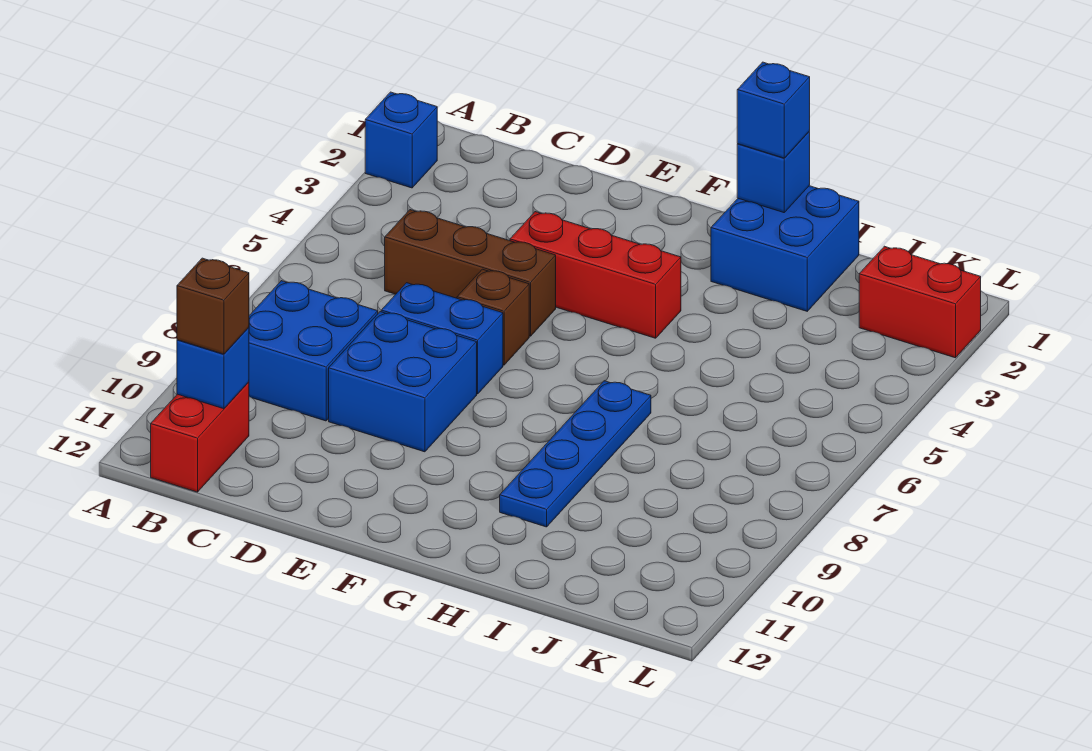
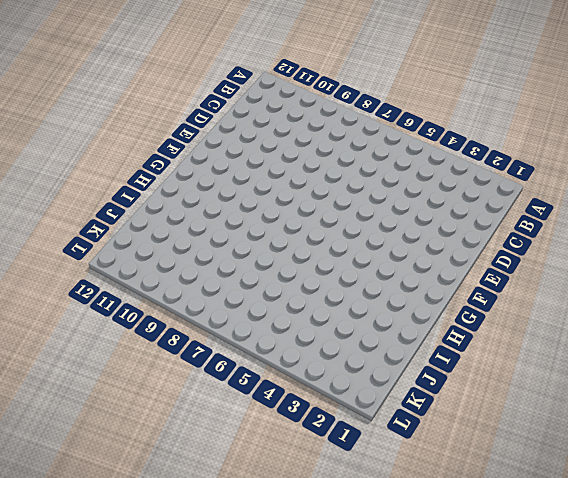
none -> blue 1x1 brick [365,92,437,188]
none -> blue 2x2 brick [249,281,378,421]
none -> red 1x2 brick [151,382,249,492]

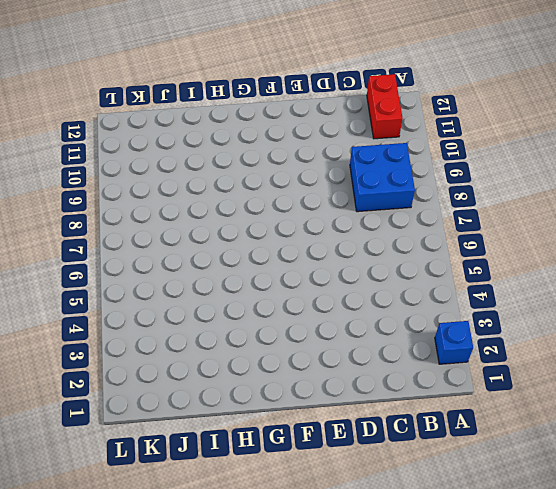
none -> brown 1x3 brick [385,210,556,336]
none -> blue 1x2 brick [381,283,503,394]
none -> blue 2x2 brick [329,312,477,452]

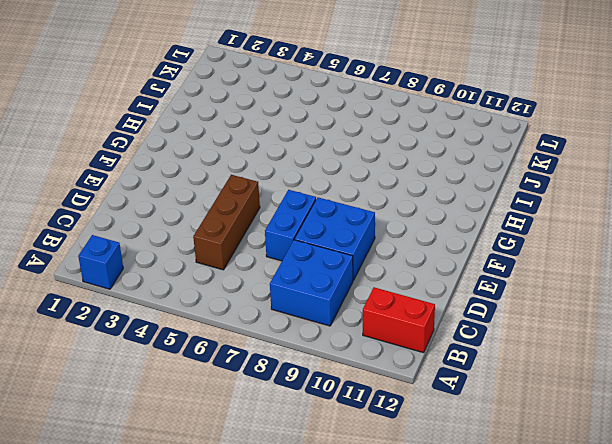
none -> red 1x3 brick [510,212,681,338]
none -> brown 1x1 brick [457,269,529,365]
none -> blue 2x2 brick [711,186,859,311]

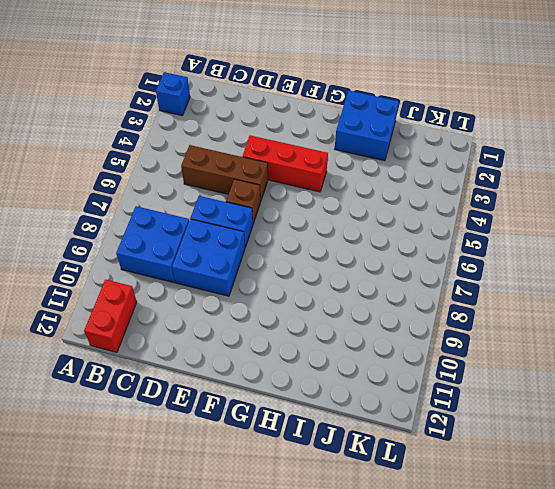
none -> blue 1x4 plate [500,381,651,527]
none -> red 1x2 brick [859,246,981,358]
none -> blue 1x1 brick [177,328,249,409]

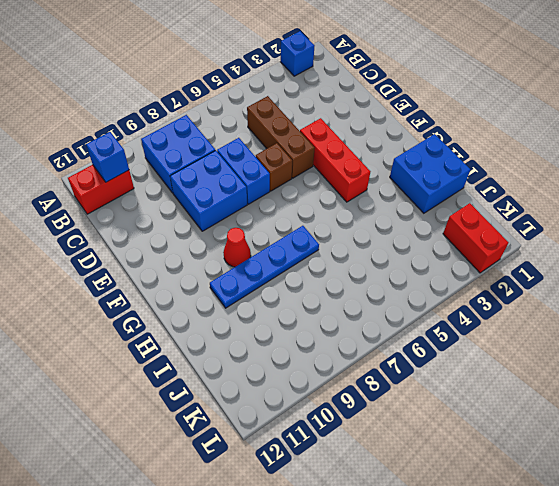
red 1x1 cone [223,228,251,267] -> none
none -> blue 1x1 brick [737,132,810,213]
none -> brown 1x1 brick [177,258,249,354]
none -> blue 1x1 brick [737,62,810,158]

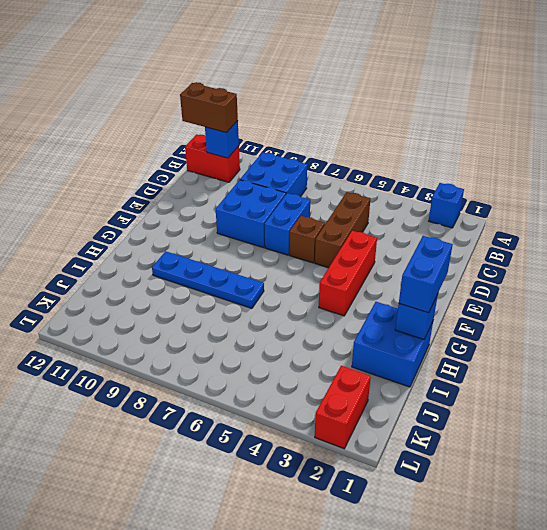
brown 1x2 brick [180,82,238,133] -> brown 1x1 brick [177,258,249,354]
blue 1x2 brick [399,236,453,313] -> blue 1x1 brick [737,62,810,158]

